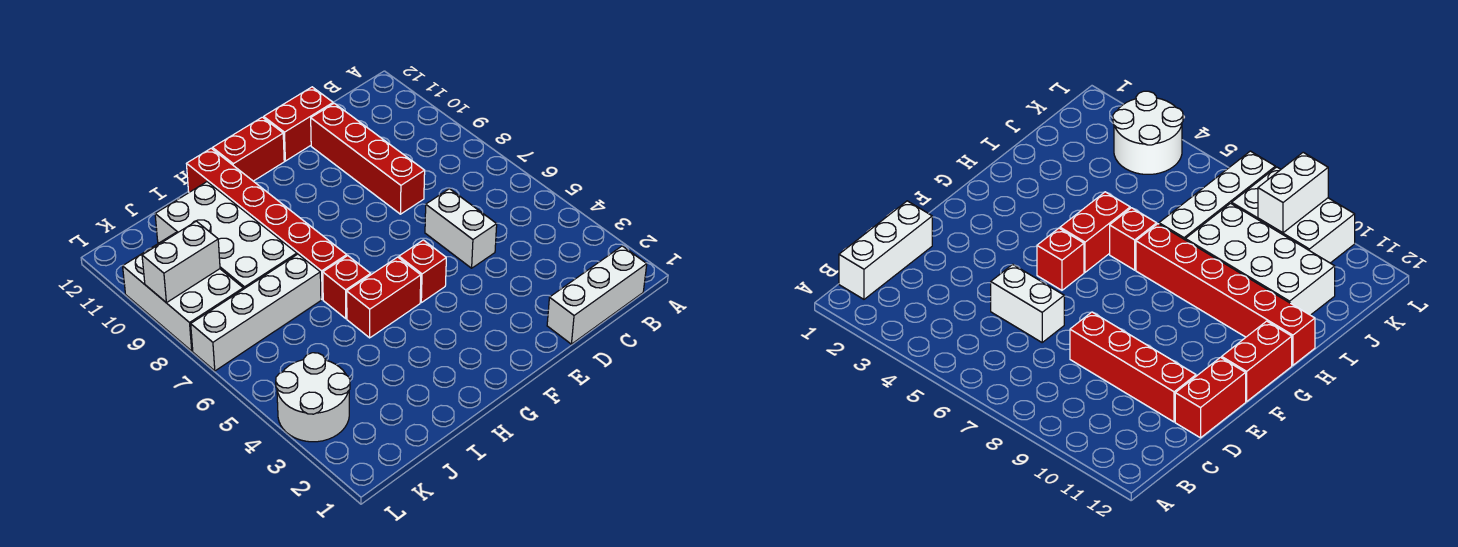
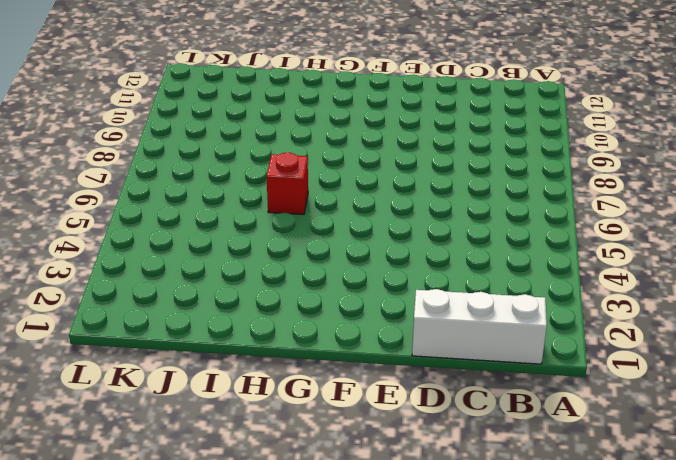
none -> white 1x2 brick [425,189,497,268]
none -> red 1x4 brick [311,103,425,214]
none -> red 1x2 brick [264,87,333,161]

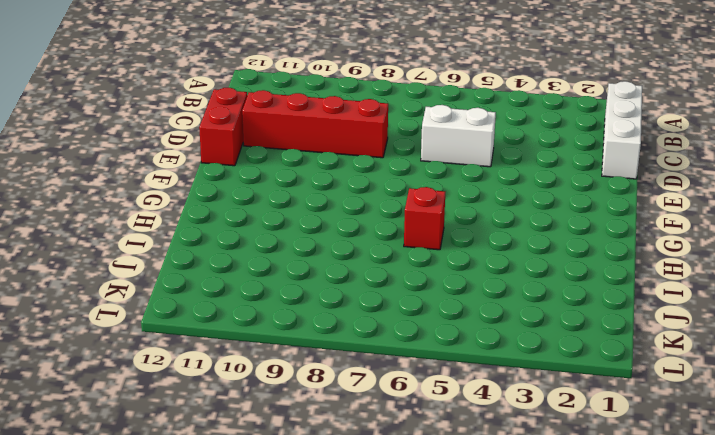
none -> red 1x1 brick [399,240,446,303]
none -> red 1x2 brick [213,117,284,181]
none -> red 1x2 brick [347,257,421,338]

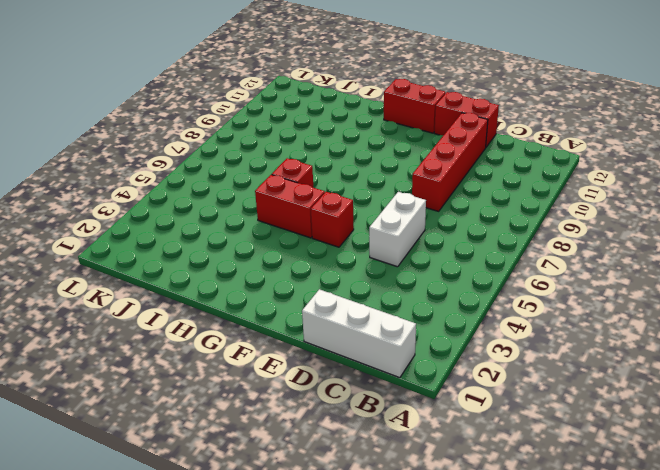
none -> red 1x6 brick [187,148,347,300]
none -> white 1x4 brick [191,254,321,371]
none -> white 2x4 brick [155,182,297,289]

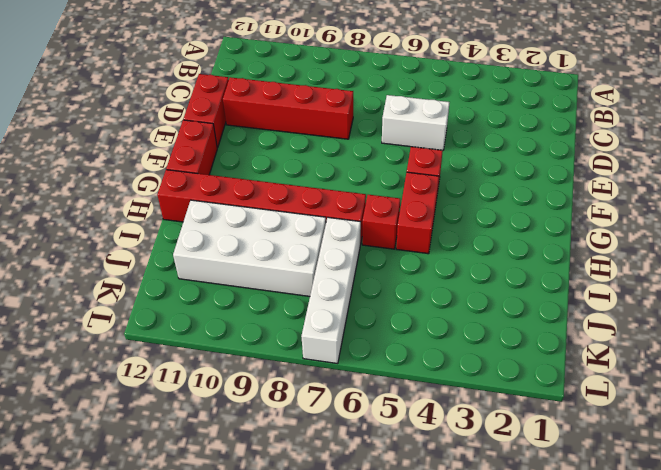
none -> white 1x3 brick [547,246,647,344]
none -> white 2x2 round brick [276,353,350,442]
none -> white 2x3 brick [123,233,243,351]

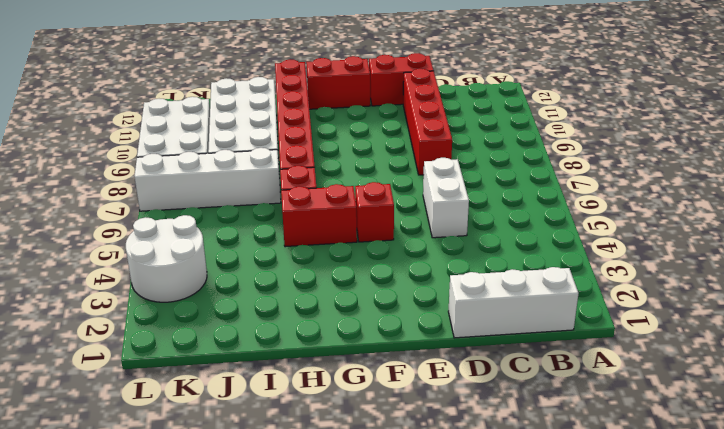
none -> white 1x2 brick [142,221,220,303]

